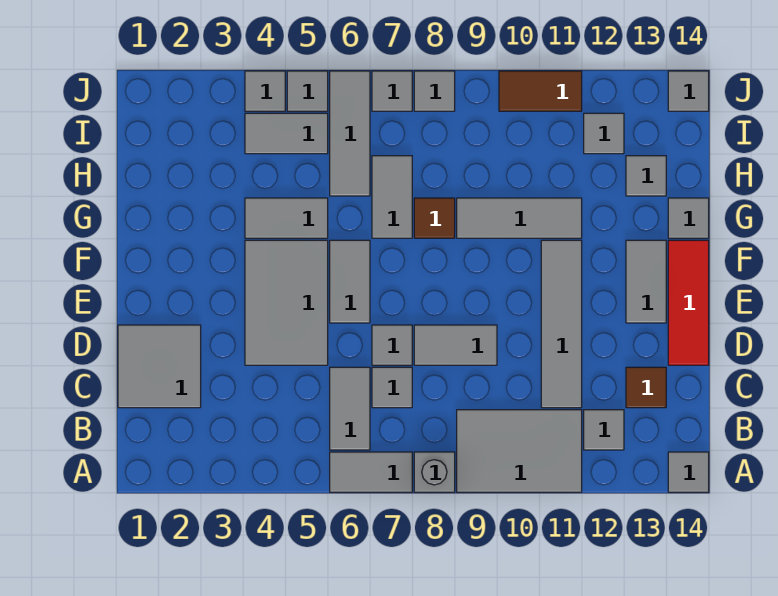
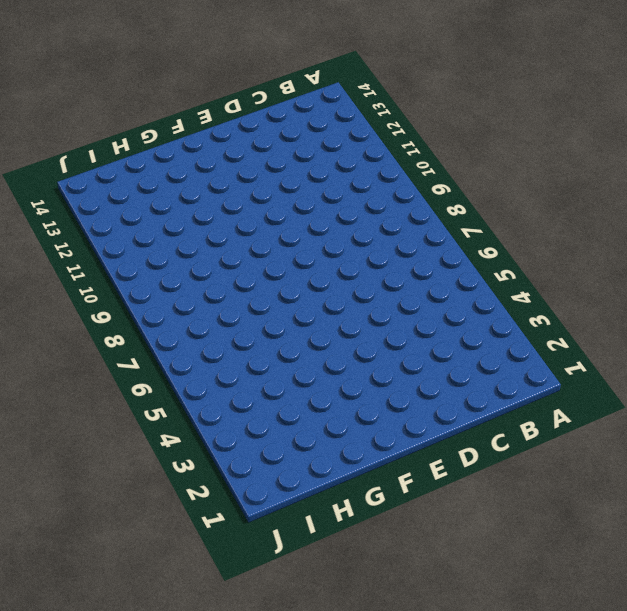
none -> grey 1x2 tile [330,452,412,492]
none -> grey 1x1 brick [414,452,455,492]
none -> grey 2x3 tile [457,410,582,492]
none -> grey 1x1 tile [668,452,709,492]

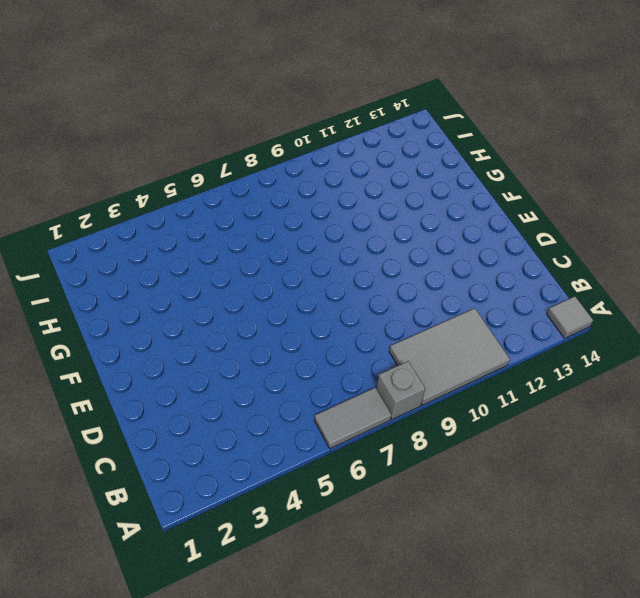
none -> grey 1x2 tile [330,367,370,450]
none -> grey 1x1 tile [584,410,624,450]
none -> grey 2x2 tile [118,325,201,408]
none -> grey 1x1 tile [372,367,412,408]

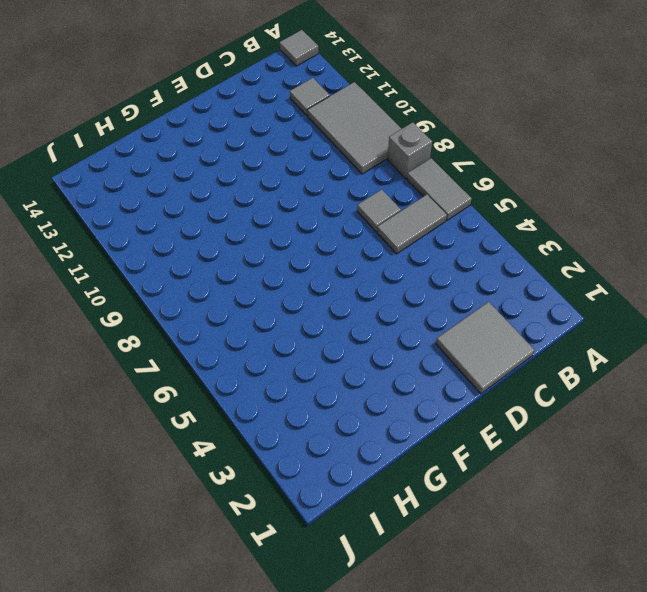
none -> grey 1x4 tile [541,240,582,408]
none -> brown 1x1 tile [626,367,666,408]
none -> grey 2x3 tile [245,240,328,365]
none -> grey 1x1 tile [372,325,412,365]

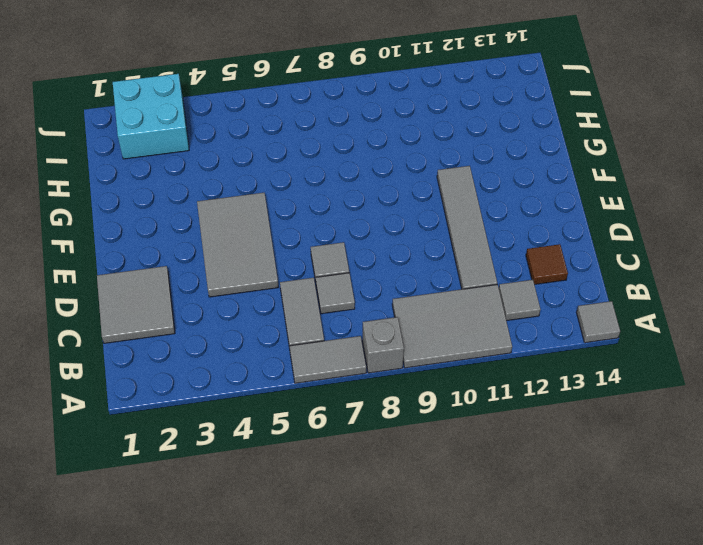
cyan 2x2 brick [113,74,189,159] -> none
none -> grey 1x2 tile [414,325,497,365]
none -> red 1x3 tile [668,240,709,365]
none -> grey 1x2 tile [330,240,370,323]
none -> grey 1x2 tile [626,240,666,323]

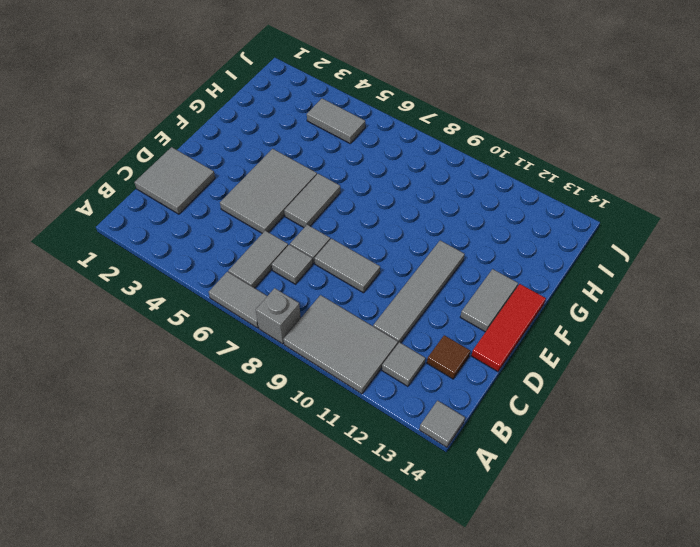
none -> grey 1x2 tile [245,198,328,238]
none -> grey 1x2 tile [372,156,412,238]
none -> brown 1x1 tile [414,198,455,238]
none -> grey 1x3 tile [457,198,582,238]

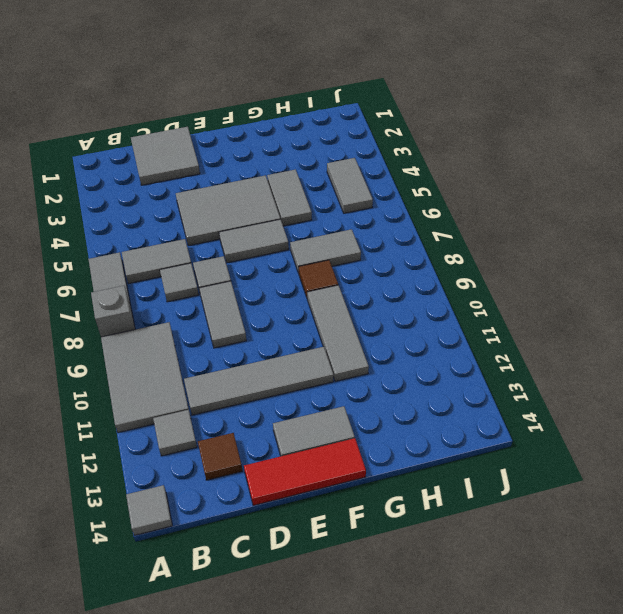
none -> grey 1x1 tile [668,198,709,238]
none -> grey 1x3 tile [330,71,370,196]
none -> grey 1x1 tile [626,156,666,196]
none -> grey 1x1 tile [584,113,624,154]

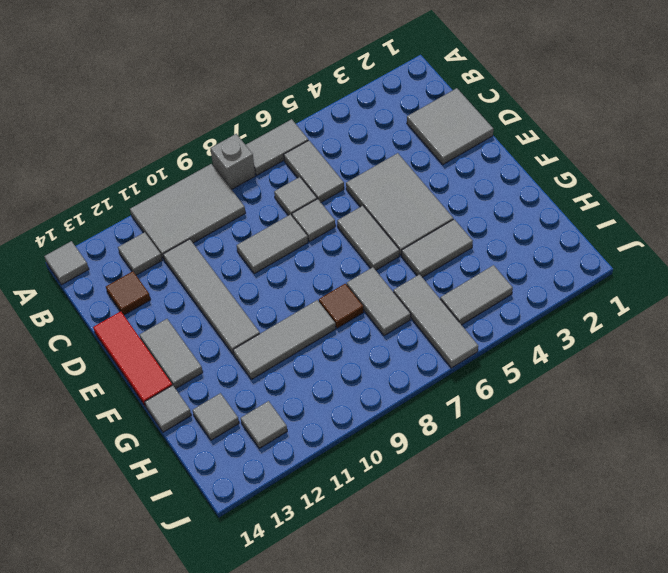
none -> grey 1x1 tile [245,71,285,111]
none -> grey 1x1 tile [287,71,328,111]
none -> grey 1x1 tile [372,71,412,111]
none -> grey 1x1 tile [414,71,455,111]

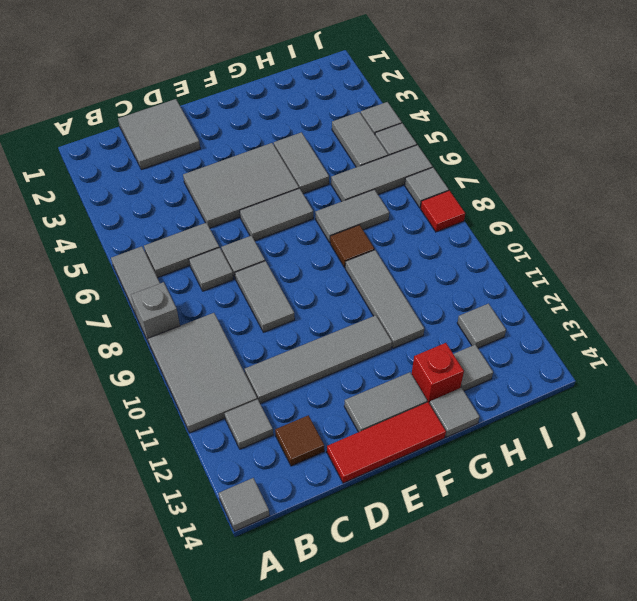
red 1x1 brick [412,343,464,404] -> none
red 1x1 tile [421,191,465,232] -> grey 1x1 tile [414,71,455,111]
none -> brown 1x2 tile [499,71,582,111]
none -> grey 1x1 tile [668,71,709,111]

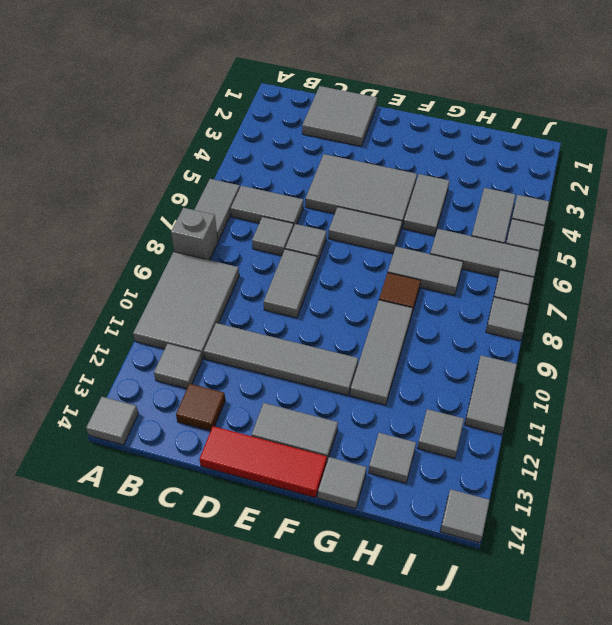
grey 1x2 tile [465,355,517,434] -> brown 1x2 tile [499,71,582,111]

